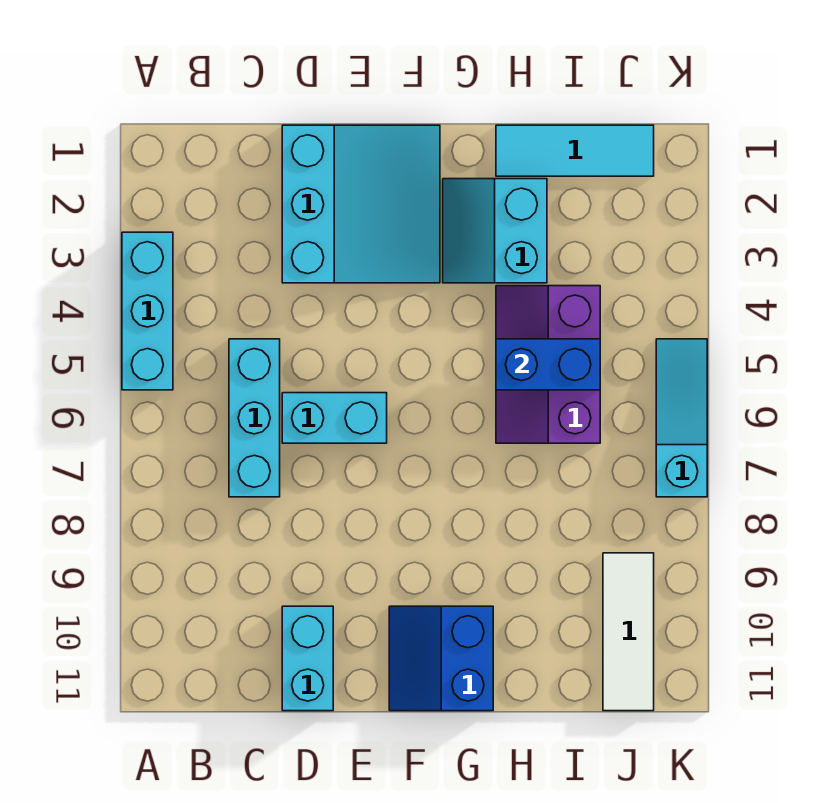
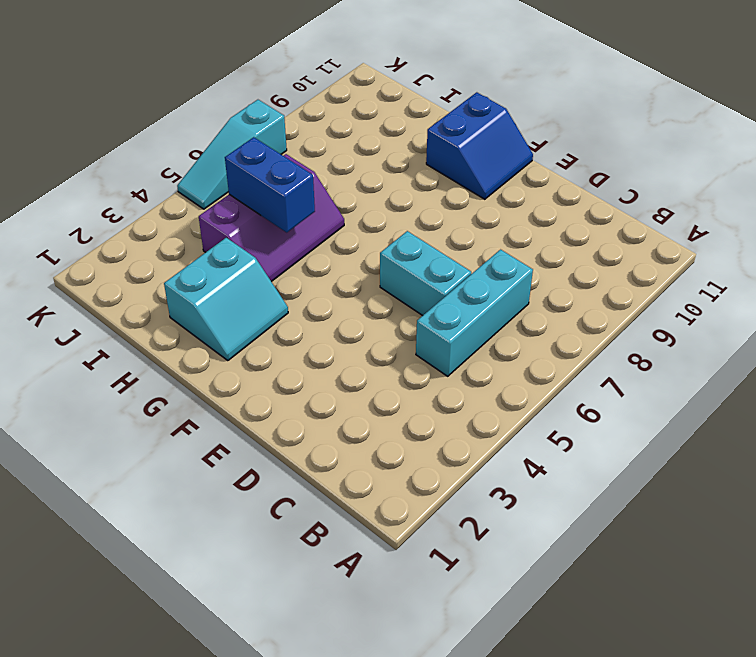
none -> cyan 1x3 brick [122,232,173,390]
none -> cyan 3x3 slope [282,125,440,283]
none -> cyan 1x2 brick [282,606,333,711]

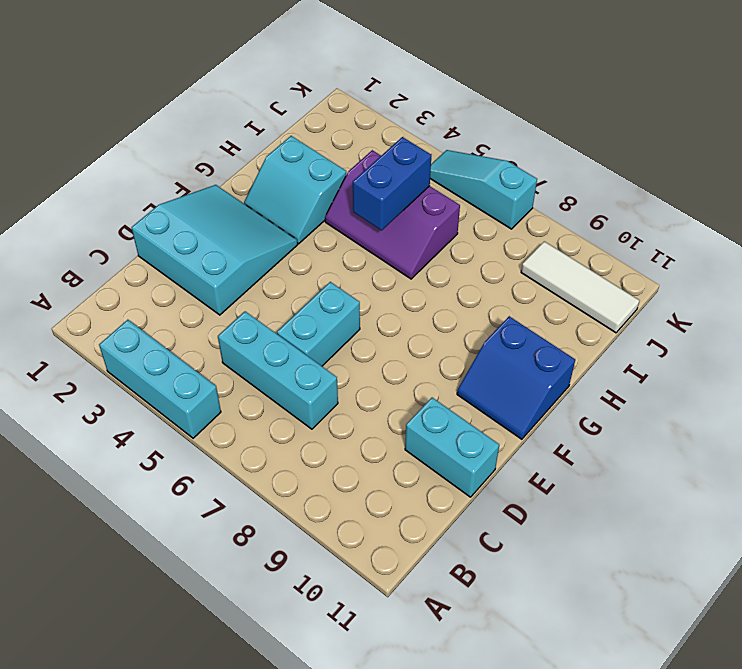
none -> cyan 1x3 tile [496,125,654,176]

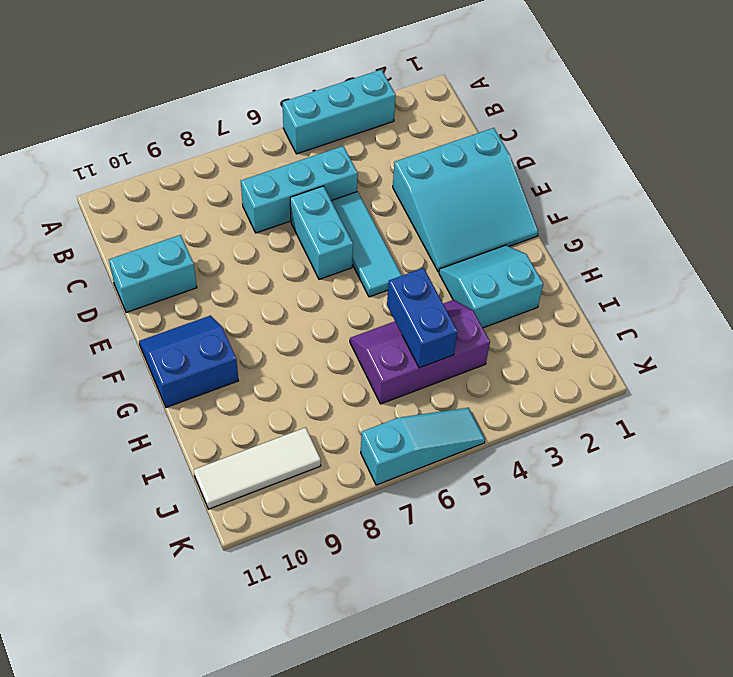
cyan 1x3 tile [331,192,402,297] -> cyan 1x3 tile moved to [496,125,654,176]

